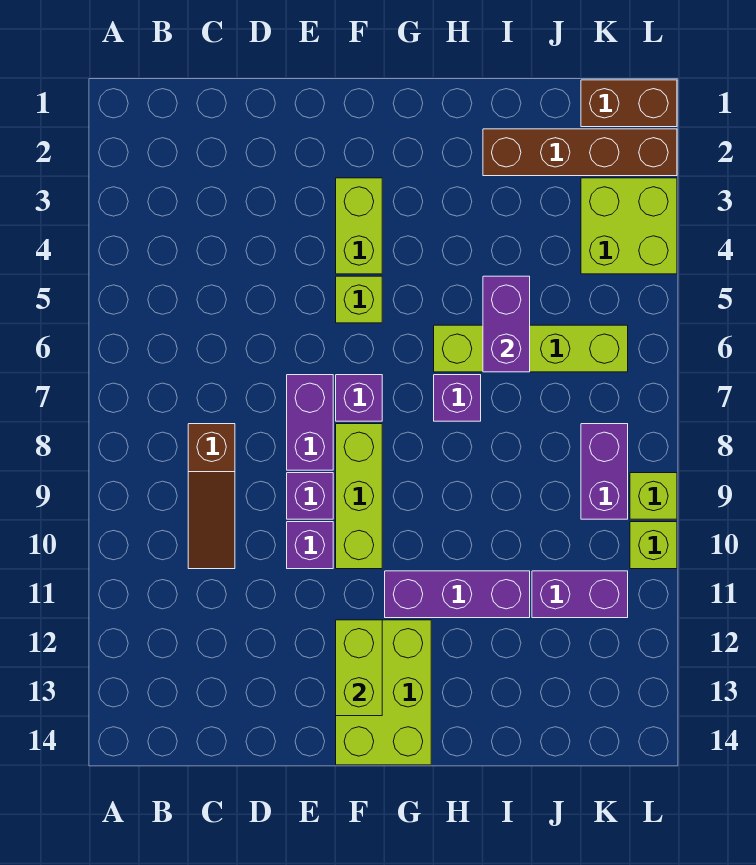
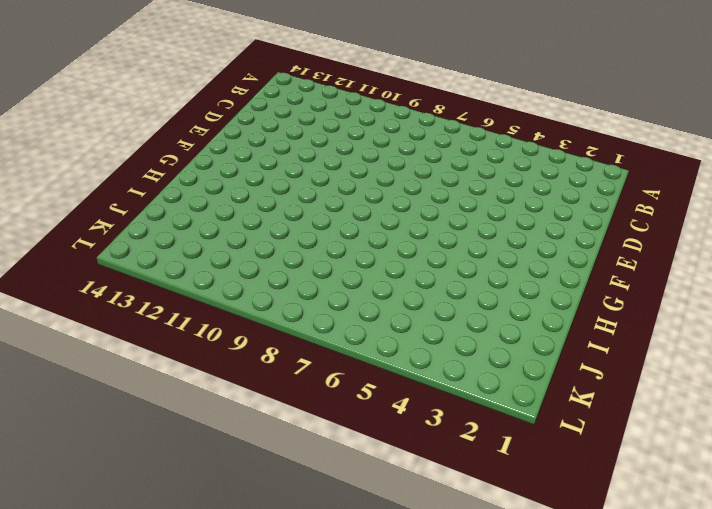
none -> brown 1x3 slope [188,424,235,569]
none -> purple 1x2 brick [287,375,333,470]
none -> purple 1x1 brick [287,473,333,519]

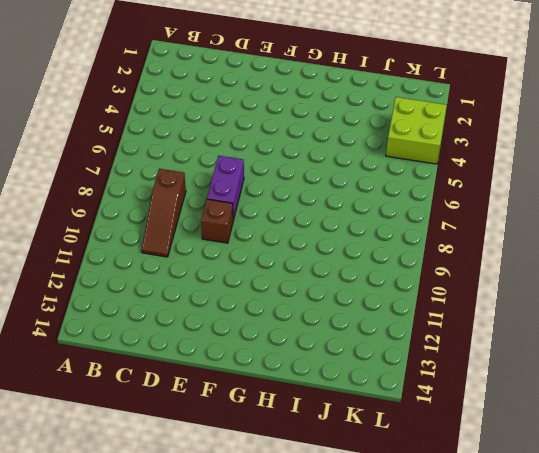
brown 1x1 brick [201,199,233,243] -> purple 1x1 brick [287,473,333,519]
none -> purple 1x1 brick [287,522,333,569]
none -> lime 1x2 brick [336,178,382,274]
none -> lime 1x1 brick [336,276,382,323]

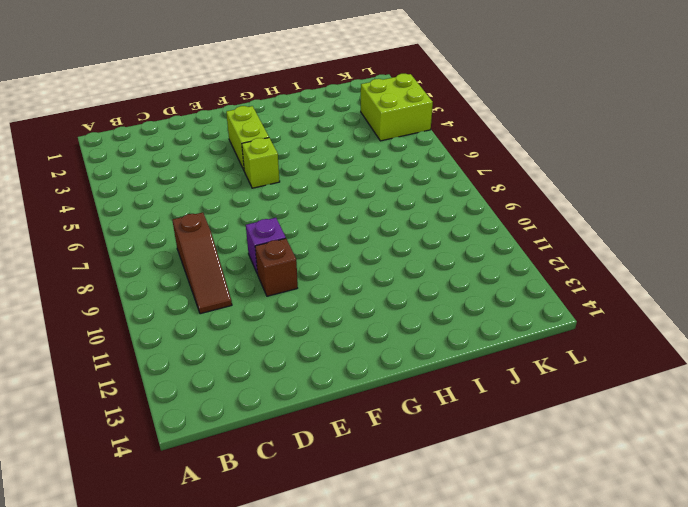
brown 1x1 brick [255,238,298,296] -> purple 1x1 brick [287,522,333,569]
none -> purple 1x2 brick [287,375,333,470]
none -> purple 1x1 brick [336,375,382,421]
none -> lime 1x3 brick [336,424,382,569]

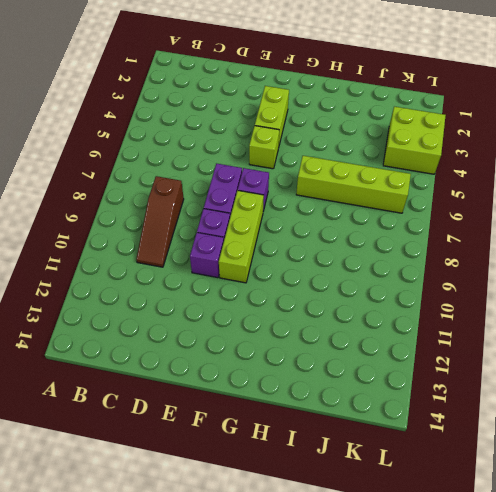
none -> lime 2x3 brick [336,620,431,765]
none -> purple 1x3 brick [385,571,530,618]
none -> purple 1x1 brick [434,375,481,421]

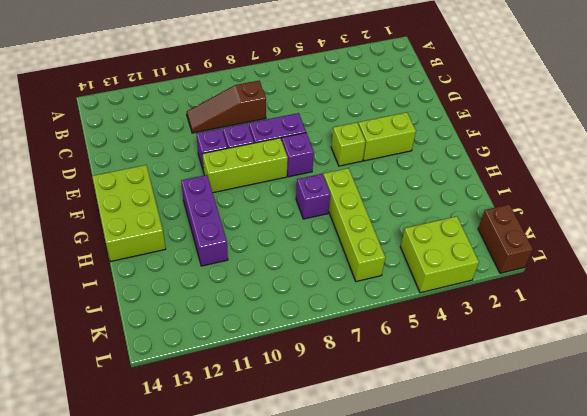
lime 2x3 brick [92,165,166,261] -> lime 2x3 brick turned to [336,620,431,765]
none -> brown 1x4 brick [483,129,677,176]
none -> purple 1x2 brick [532,571,628,618]
none -> purple 1x2 brick [581,424,628,519]

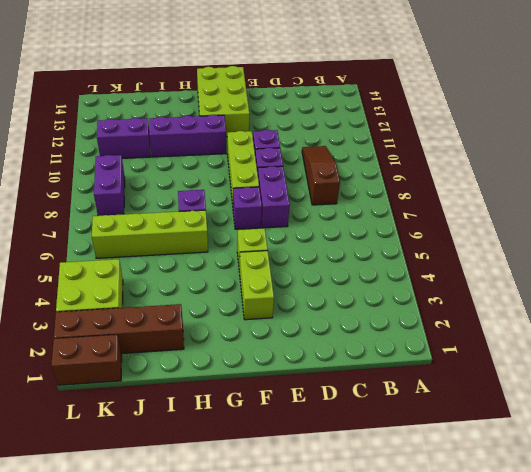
none -> lime 1x1 brick [630,473,677,519]
none -> lime 1x1 brick [630,522,677,569]
none -> lime 1x2 brick [336,620,382,716]

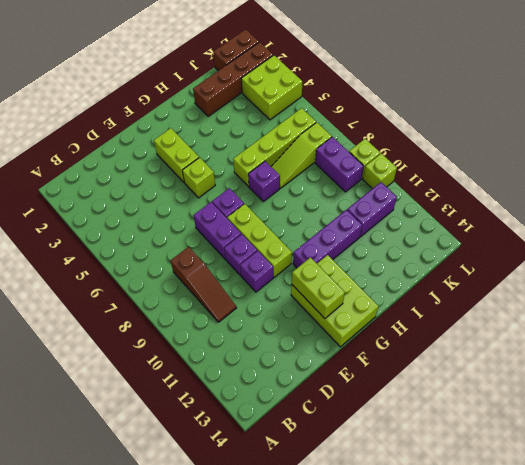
lime 1x3 slope [271,123,332,188] -> none
none -> purple 1x2 brick [483,276,530,372]

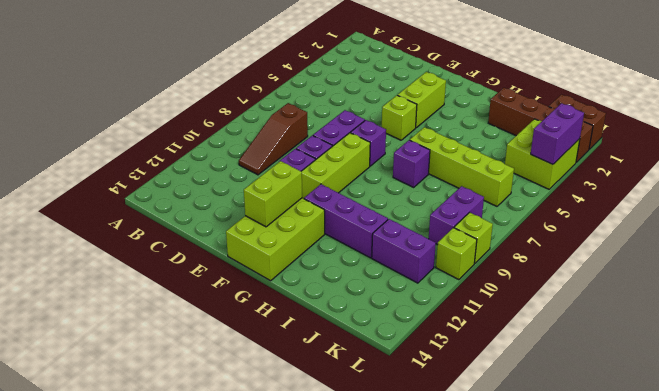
purple 1x2 brick [531,103,584,164] -> purple 1x2 brick moved to [483,276,530,372]

